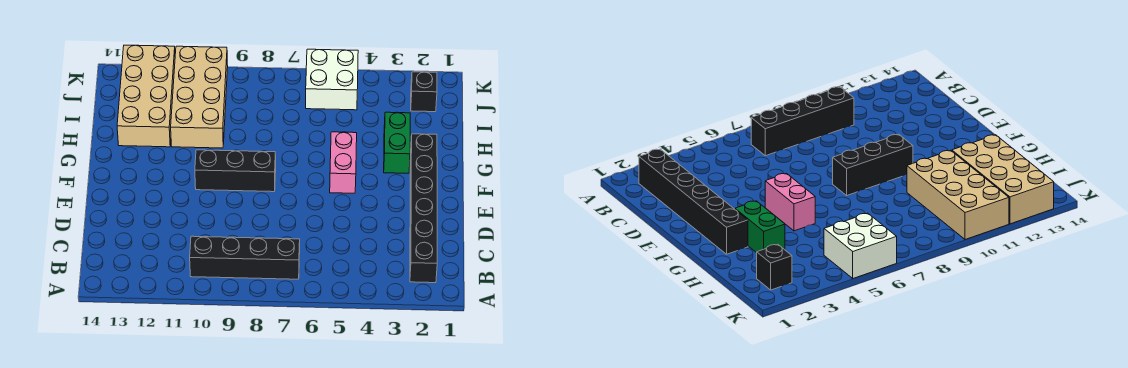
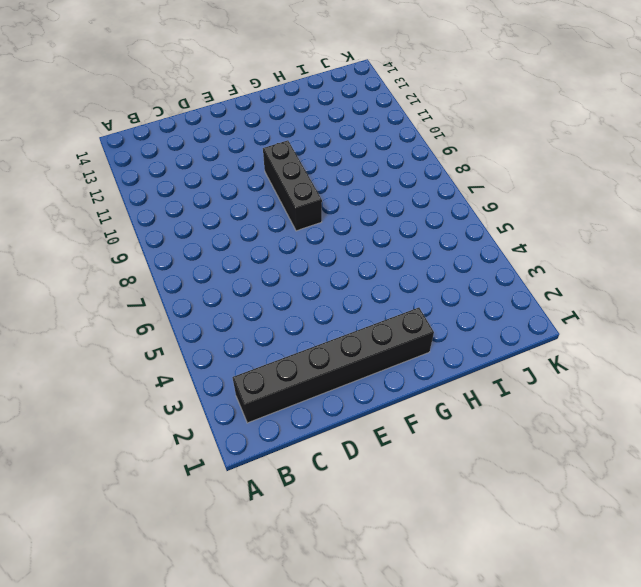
none -> black 1x4 brick [190,236,300,279]
none -> pink 1x2 brick [330,132,357,193]

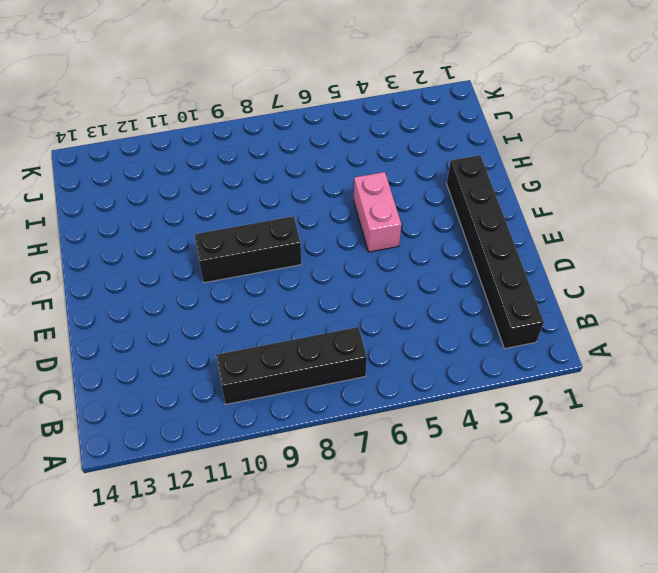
none -> green 1x2 brick [384,112,410,173]
none -> tan 2x4 brick [171,46,228,148]

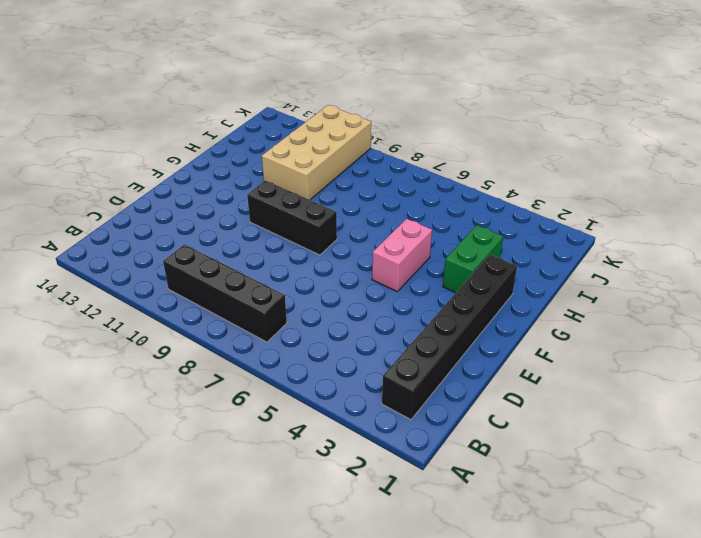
none -> tan 2x4 brick [117,45,175,147]
none -> black 1x1 brick [411,72,437,112]

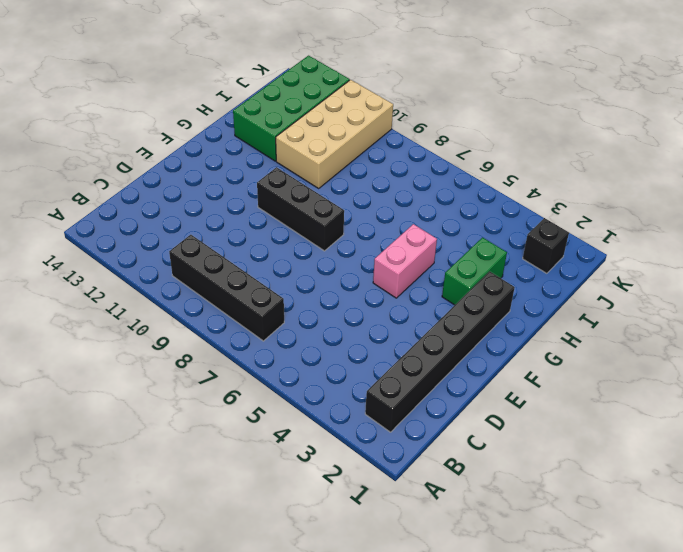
green 2x4 brick [233,56,350,161] -> tan 2x4 brick [117,45,175,147]
none -> white 2x2 brick [306,49,358,110]

